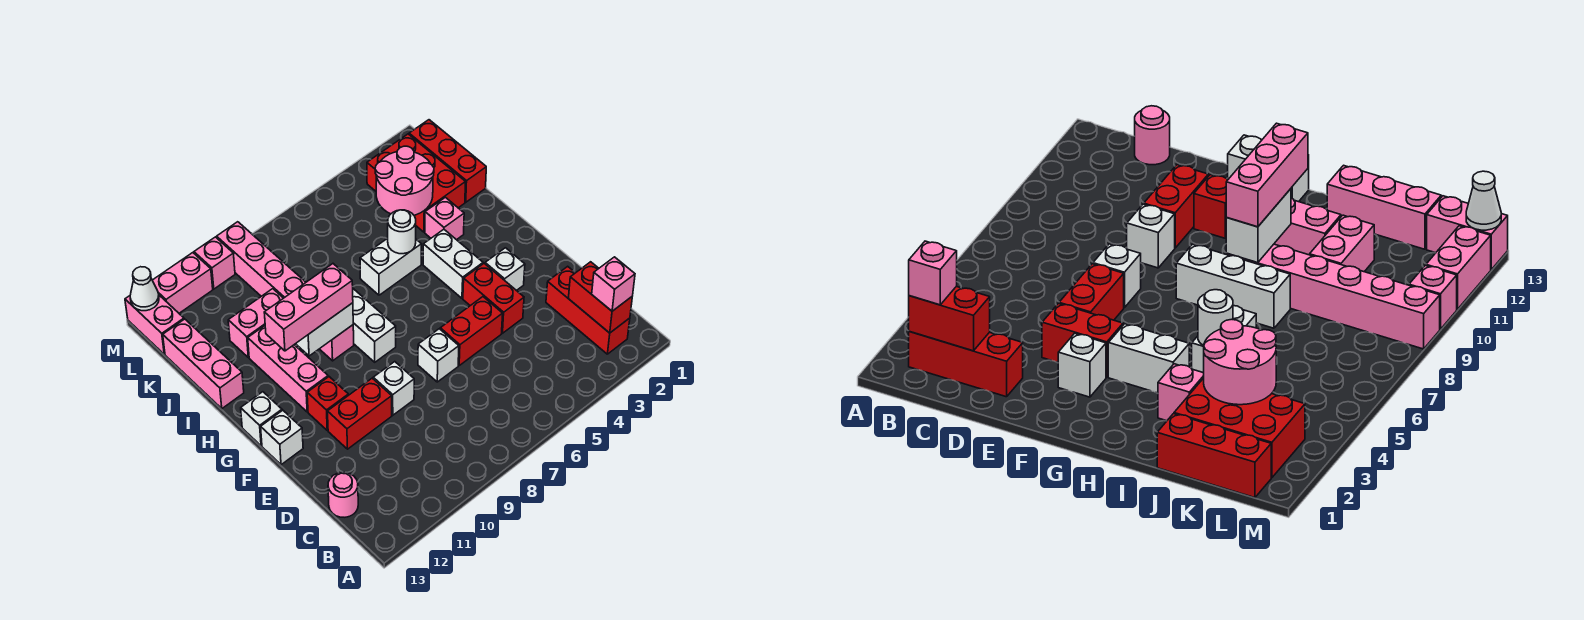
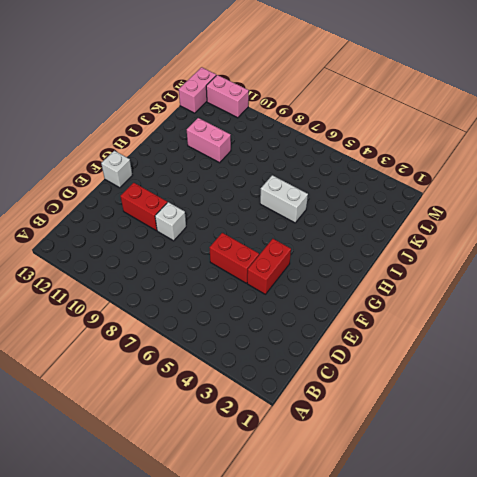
none -> red 1x3 brick [546,266,630,354]
none -> pink 1x1 round brick [328,472,358,517]
none -> white 1x1 brick [418,329,459,382]
none -> white 1x1 brick [485,248,525,291]

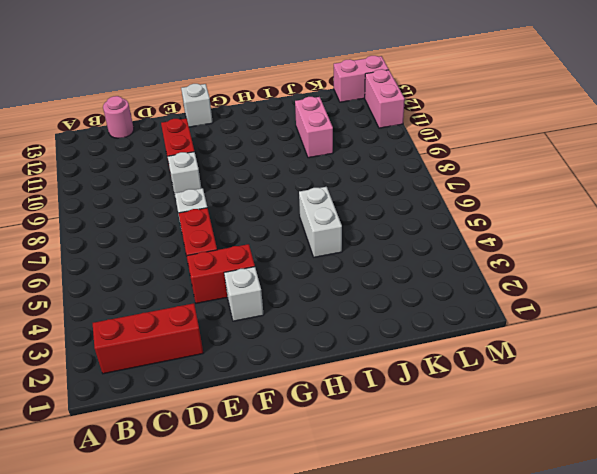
none -> red 1x1 brick [307,377,348,430]
none -> white 1x2 brick [423,229,483,298]
none -> white 1x3 brick [353,289,396,362]
none -> pink 1x3 brick [248,326,328,412]

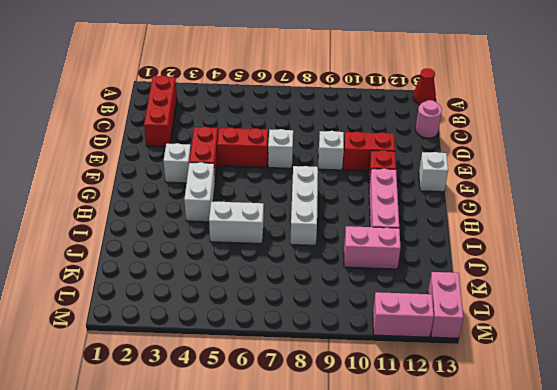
red 1x1 cone [413,68,436,105] -> none
none -> white 1x1 brick [241,392,282,446]
none -> pink 1x6 brick [217,222,354,361]
none -> pink 1x1 brick [425,197,464,240]
none -> pink 1x3 brick [163,319,244,409]

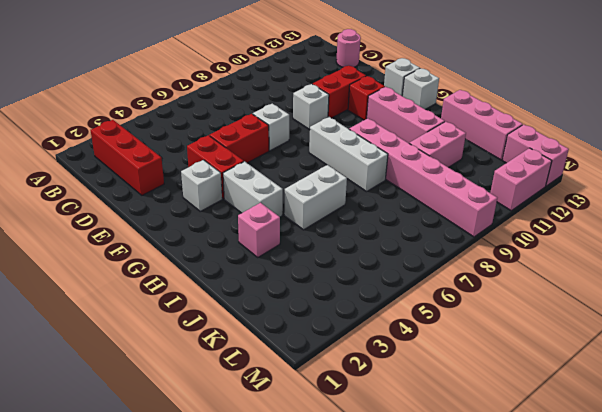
none -> red 1x3 brick [409,120,486,202]
none -> red 2x3 brick [367,134,466,232]
none -> pink 1x1 brick [194,237,235,289]
none -> red 1x2 brick [568,262,632,333]

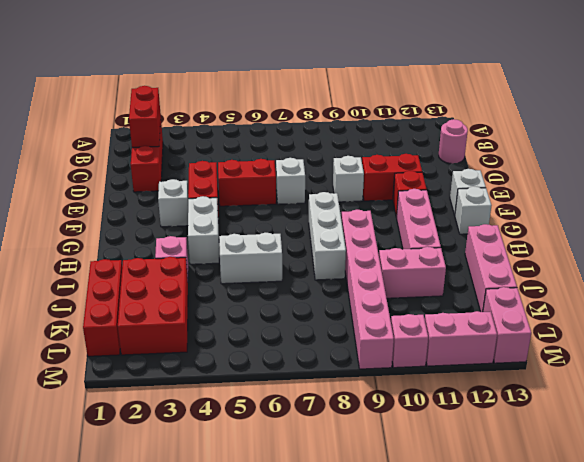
none -> white 1x2 brick [296,303,353,356]
none -> white 1x1 round brick [388,210,416,254]
none -> pink 2x2 round brick [375,146,434,215]
none -> white 1x1 cone [130,267,159,311]

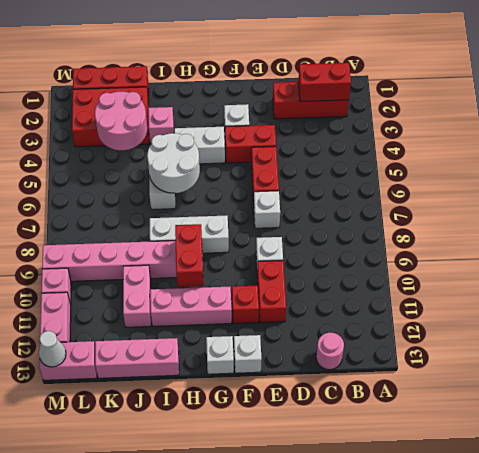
white 2x2 round brick [147,133,200,193] -> white 1x1 round brick [388,210,416,254]
red 1x2 brick [175,224,203,287] -> white 1x2 brick [296,303,353,356]
none -> pink 1x1 brick [592,257,635,311]
none -> pink 1x3 brick [264,264,353,351]

